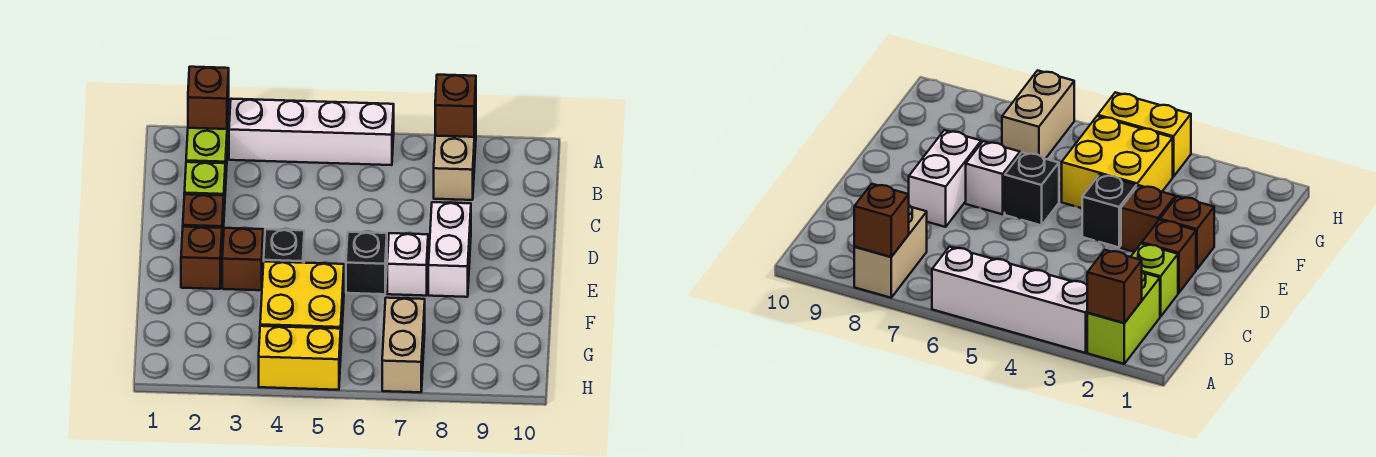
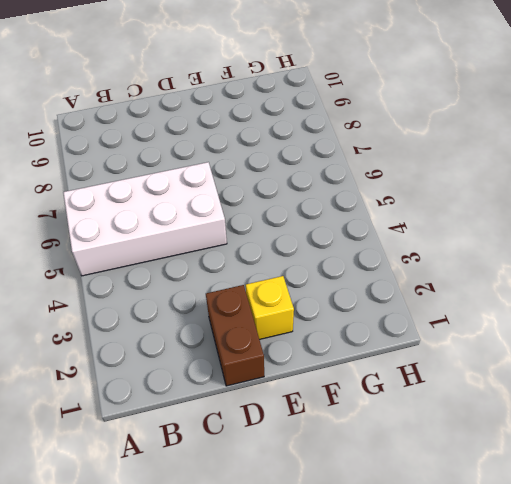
white 2x4 brick [63,162,227,276] -> white 1x4 brick [229,99,394,165]
brown 1x2 brick [206,285,264,386] -> brown 1x1 brick [183,194,224,248]
yellow 1x1 brick [246,276,294,340] -> brown 1x1 brick [181,227,222,289]
none -> lime 1x2 brick [186,103,229,190]
none -> tan 1x2 brick [434,117,476,200]
none -> lime 1x1 brick [184,162,225,210]

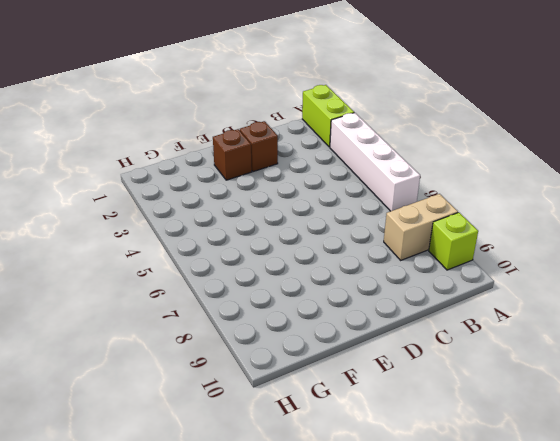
lime 1x2 brick [302,85,354,147] -> lime 1x2 brick turned to [186,103,229,190]
lime 1x1 brick [429,212,478,270] -> lime 1x1 brick moved to [184,162,225,210]
none -> white 1x2 brick [428,202,471,297]
none -> brown 1x1 brick [222,228,263,290]
none -> black 1x1 brick [264,229,304,263]

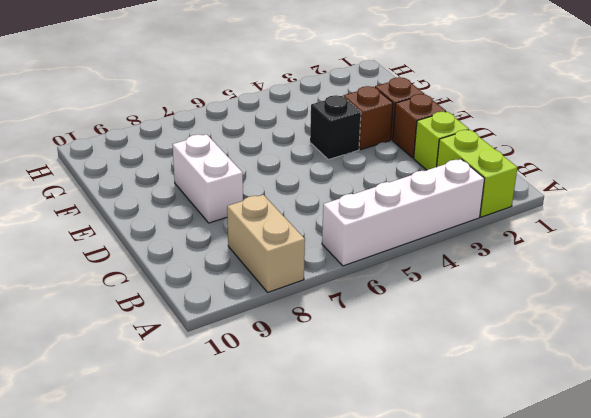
none -> black 1x1 brick [346,232,387,294]
none -> white 1x1 brick [387,233,428,296]
none -> yellow 2x2 brick [260,262,344,342]

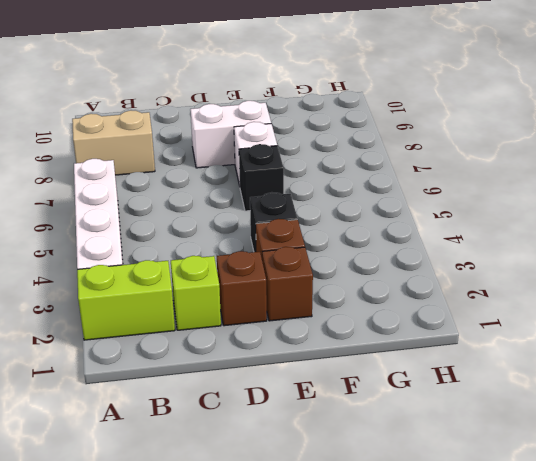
none -> yellow 2x2 brick [260,262,344,342]
none -> tan 1x2 brick [382,298,425,392]
none -> yellow 1x2 brick [259,326,341,390]

